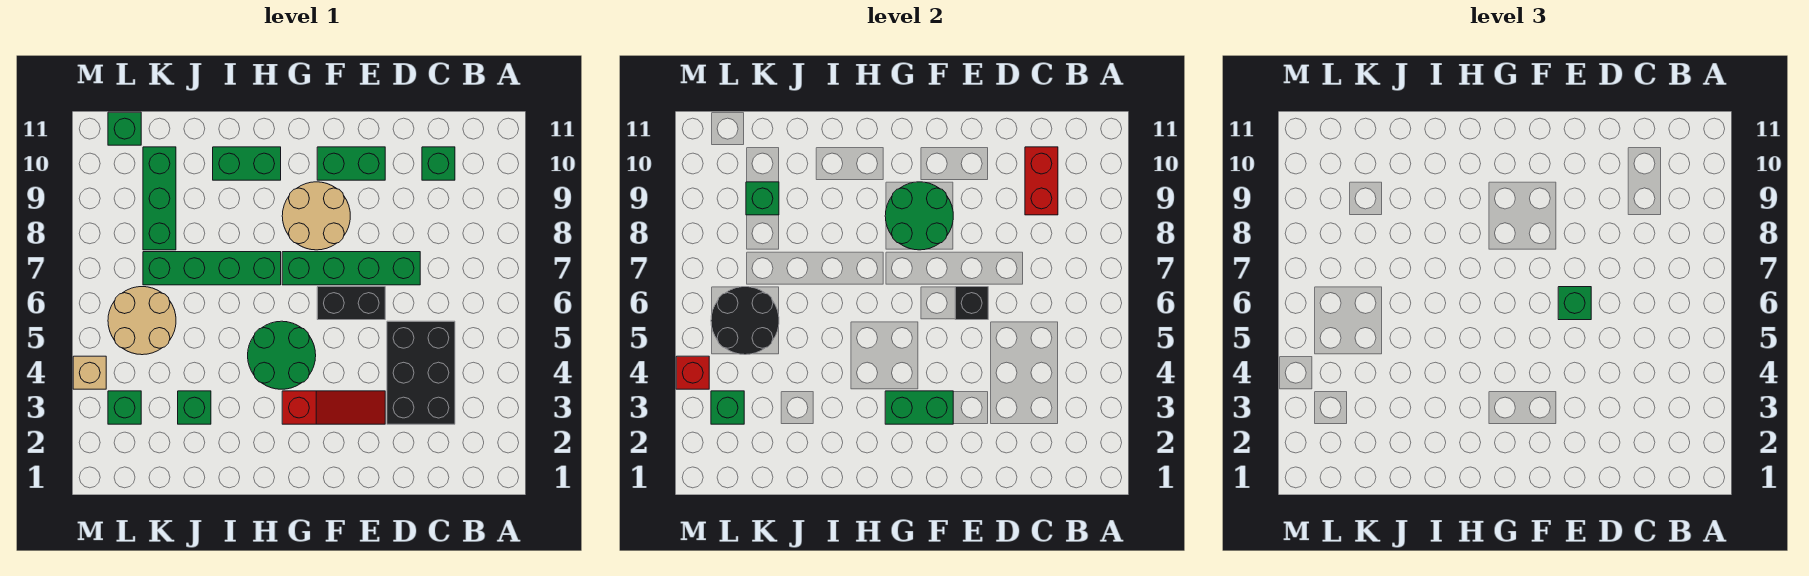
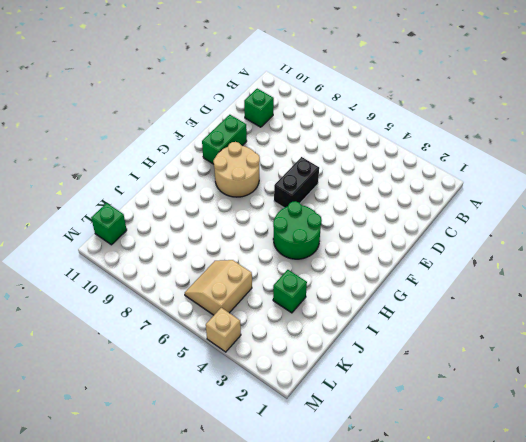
tan 2x2 slope [185,260,252,315] -> tan 2x2 round brick [108,287,176,355]
none -> black 2x3 brick [387,321,455,424]
none -> green 1x4 brick [282,252,420,285]
none -> red 1x3 slope [282,391,385,424]

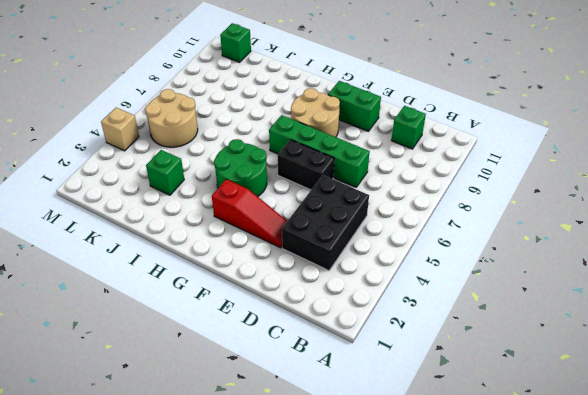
none -> green 1x4 brick [143,252,281,285]
none -> green 1x2 brick [213,147,281,180]
none -> green 1x3 brick [143,147,176,250]

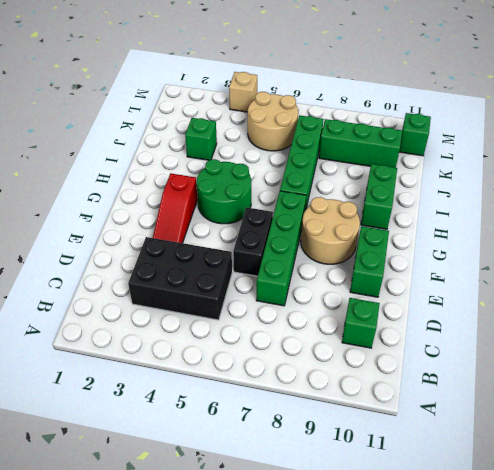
none -> green 1x1 brick [108,391,141,424]
none -> red 1x2 brick [1025,147,1058,215]
none -> black 1x1 brick [955,287,988,320]

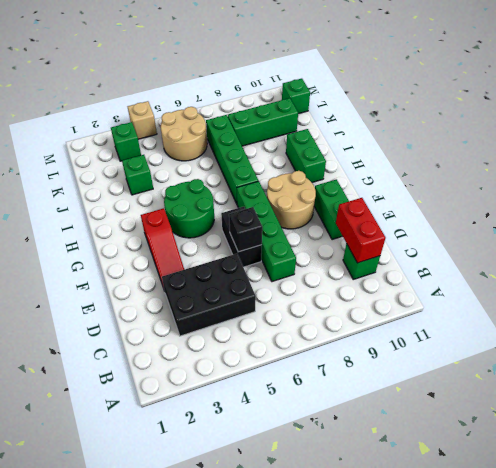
red 1x2 brick [336,198,385,263] -> red 1x2 brick turned to [1025,147,1058,215]
none -> green 1x2 brick [885,391,953,424]
none -> green 2x2 round brick [885,182,953,250]
none -> black 2x2 round brick [711,287,779,355]

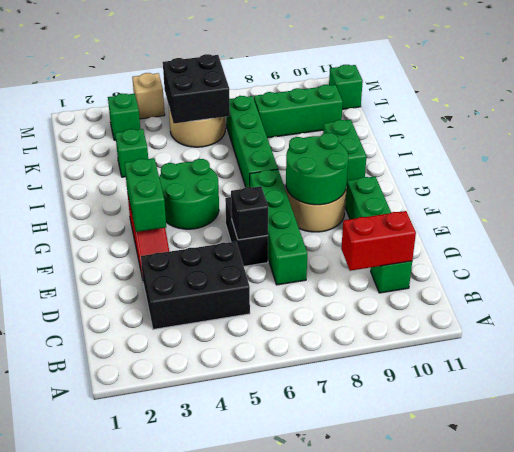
black 2x2 brick [163,54,230,123] -> black 2x2 round brick [711,287,779,355]
none -> green 1x1 brick [746,182,779,215]
none -> green 1x1 brick [711,391,744,424]
none -> red 1x1 brick [676,356,709,389]

